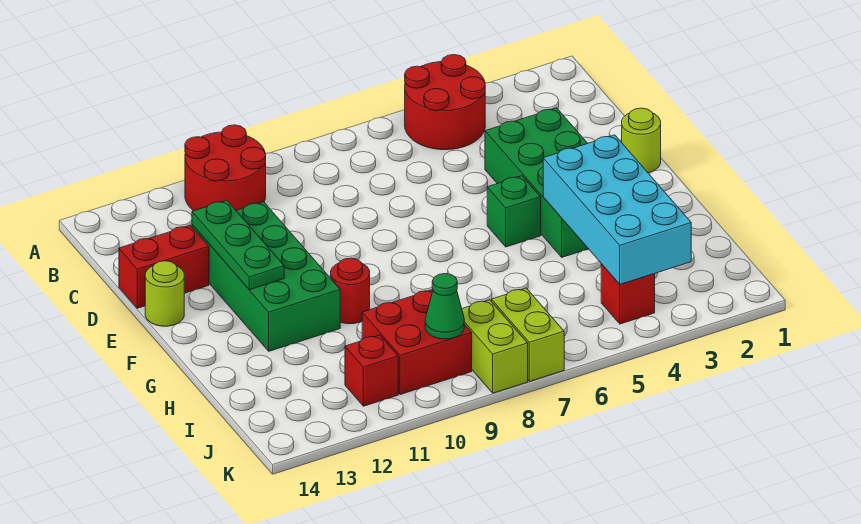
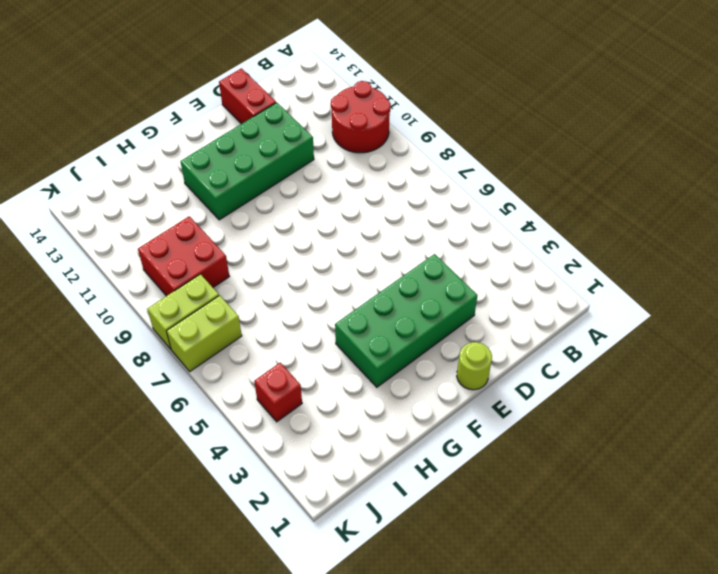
none -> red 2x2 round brick [405,55,485,150]
none -> lime 1x1 round brick [145,261,184,326]
none -> green 1x1 brick [487,176,541,247]

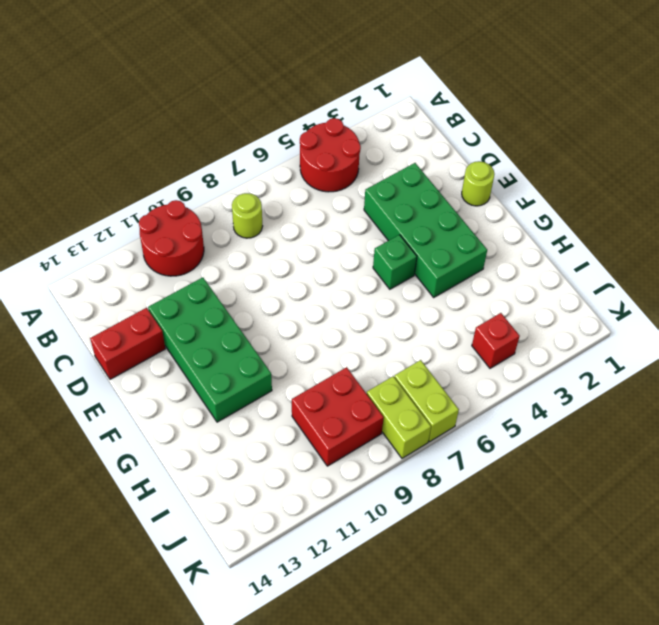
lime 1x1 round brick [232,193,263,238] -> lime 1x1 round brick moved to [145,261,184,326]
none -> red 1x1 round brick [331,258,370,324]
none -> red 1x1 brick [345,335,398,406]
none -> green 1x3 plate [192,200,284,290]

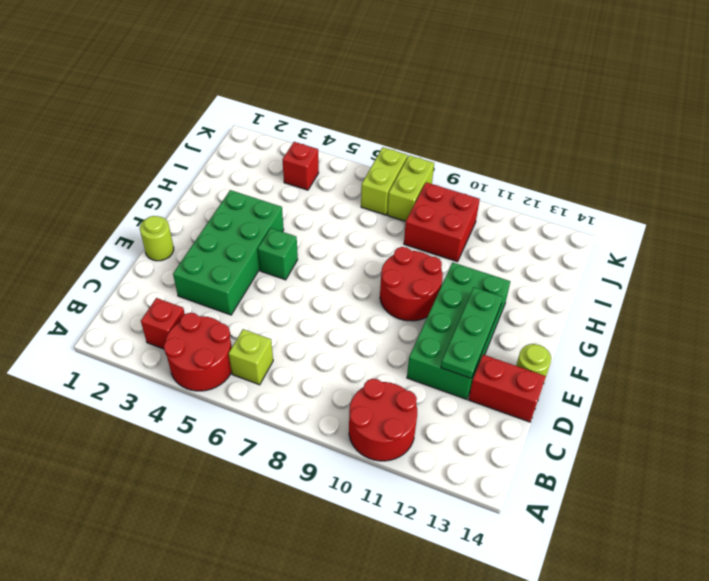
red 1x1 brick [141,298,185,349] -> red 1x1 brick moved to [345,335,398,406]
lime 1x1 brick [229,329,273,385] -> none
red 2x2 round brick [380,247,443,321] -> red 1x1 round brick [331,258,370,324]
none -> cyan 2x4 brick [543,135,691,285]
none -> green 1x1 cone [425,274,464,339]

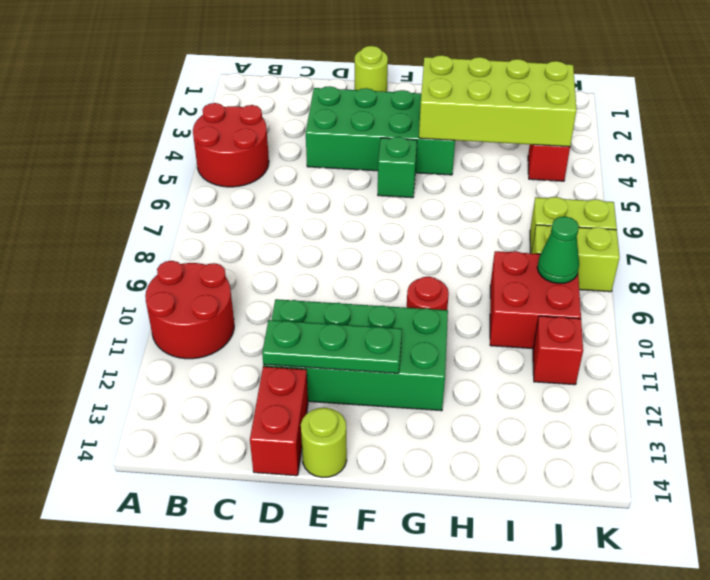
lime 2x4 brick [419,55,577,147] -> cyan 2x4 brick [543,135,691,285]

